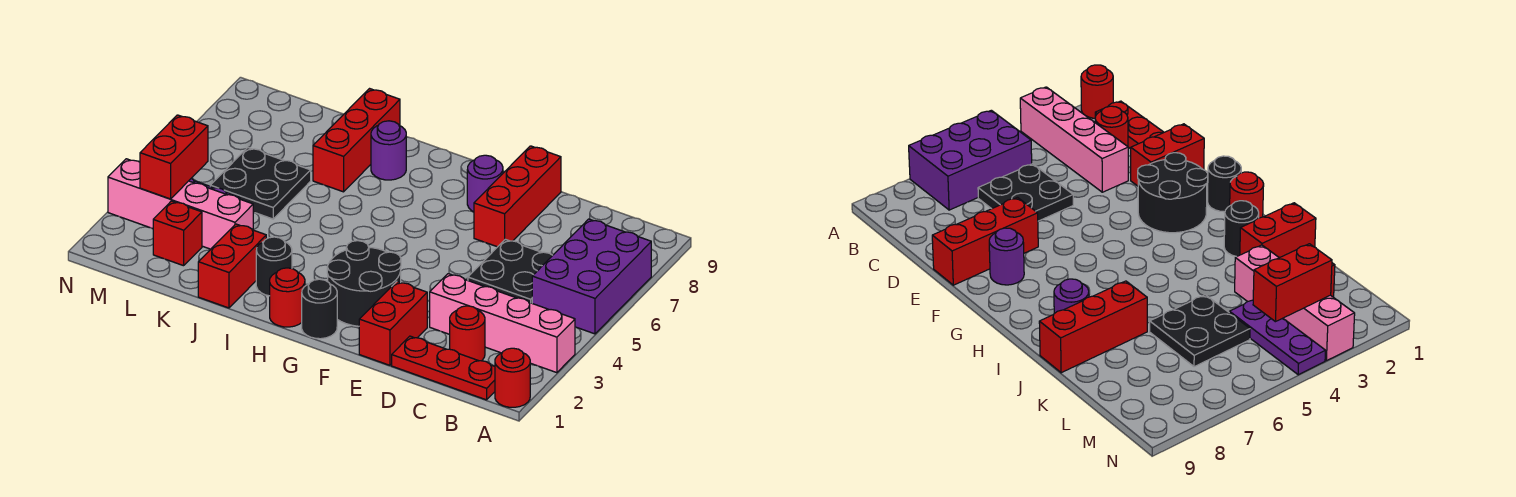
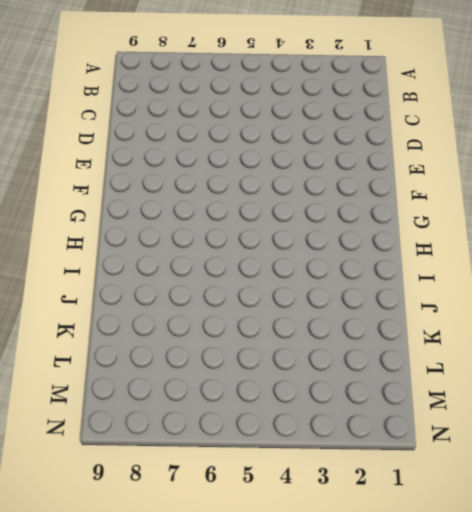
none -> red 1x1 round brick [495,348,530,407]
none -> pink 1x4 brick [430,274,575,373]
none -> purple 2x3 brick [532,219,651,334]

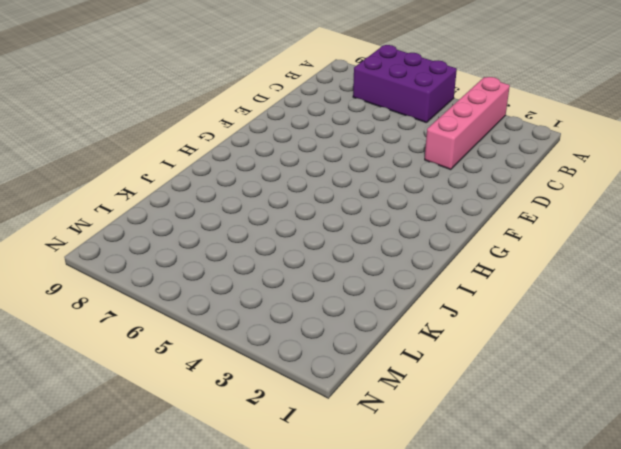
none -> red 1x1 round brick [495,348,530,407]
none -> red 1x3 plate [392,336,495,400]
none -> red 1x1 round brick [450,306,485,361]

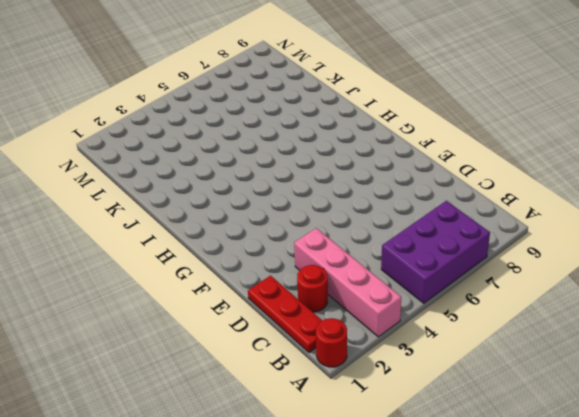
none -> black 2x2 plate [468,239,553,303]
none -> red 1x2 brick [359,282,427,365]
none -> red 1x3 brick [474,146,561,247]

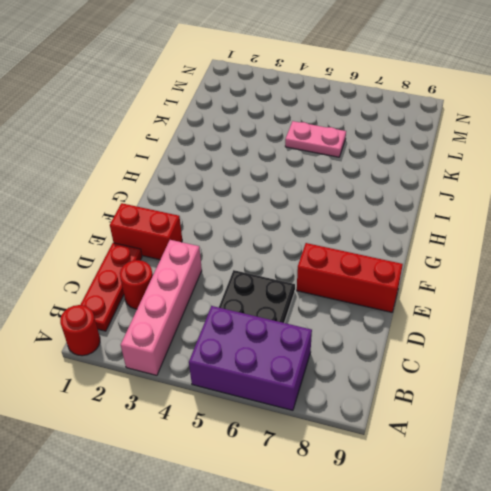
pink 1x2 plate [285,121,346,157] -> black 2x2 plate [210,148,311,219]
none -> black 2x2 round brick [327,241,401,326]
none -> purple 1x1 round brick [467,155,503,212]
none -> black 1x1 round brick [302,279,337,339]

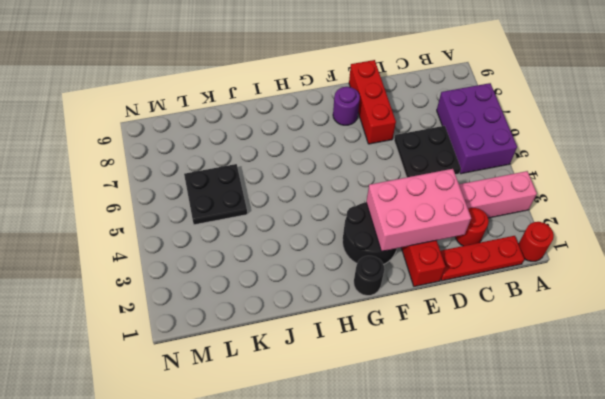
pink 2x3 brick [366,169,471,251] -> none
none -> red 1x1 round brick [270,268,305,327]
none -> black 1x1 round brick [256,237,292,296]
none -> purple 1x1 round brick [371,121,406,180]

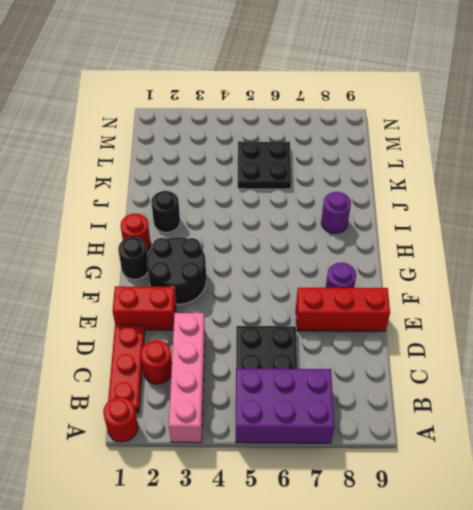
none -> red 1x2 brick [198,224,266,308]
none -> red 1x3 brick [313,89,400,192]
none -> pink 1x4 brick [108,159,253,249]

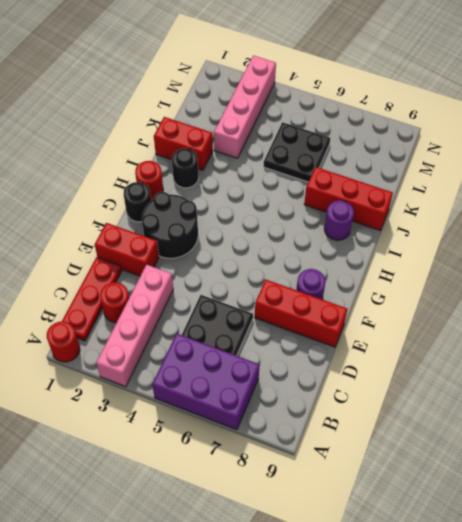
none -> red 1x1 brick [153,201,202,266]
none -> purple 1x3 plate [1229,300,1325,375]
none -> red 1x2 brick [140,115,208,199]

